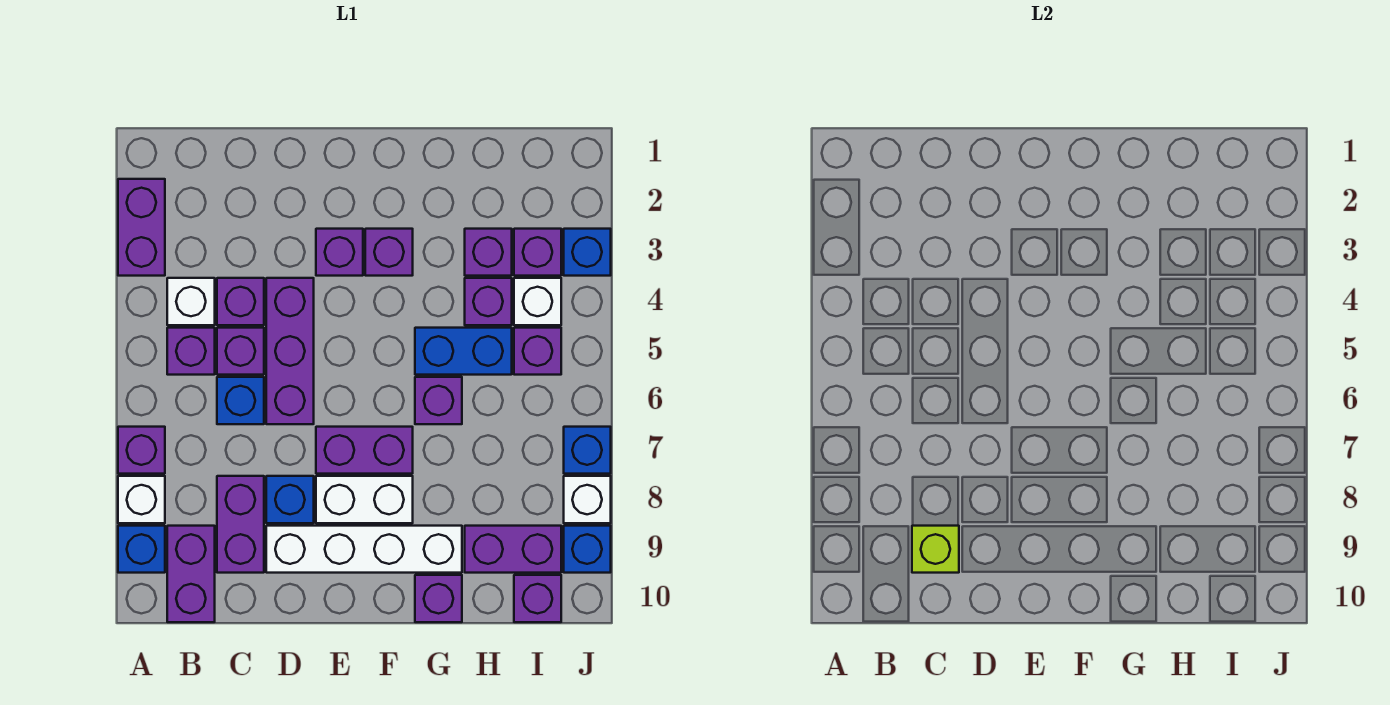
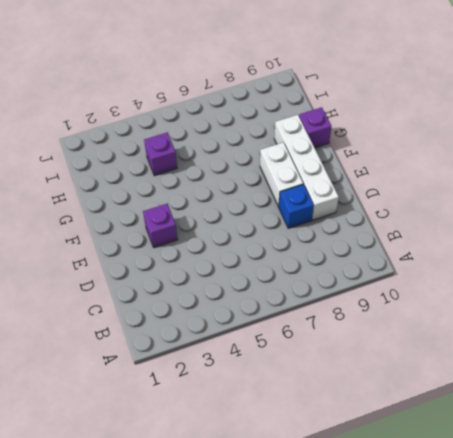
none -> purple 1x2 brick [118,179,165,276]
none -> purple 1x1 brick [118,427,165,474]
none -> white 1x1 brick [118,476,165,523]
none -> blue 1x1 brick [118,526,165,573]

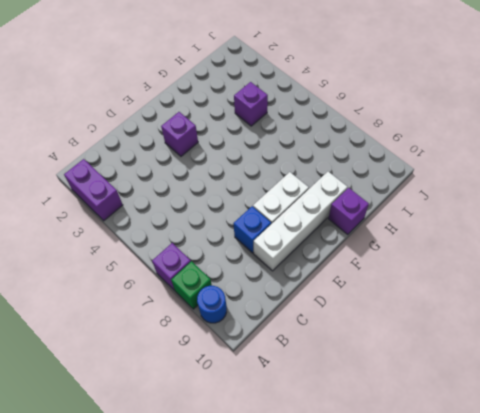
green 1x1 brick [171,261,212,309] -> white 1x1 brick [118,476,165,523]
blue 1x1 round brick [197,286,227,323] -> blue 1x1 brick [118,526,165,573]
none -> white 1x1 brick [167,278,215,325]
none -> purple 1x1 brick [167,328,215,375]
none -> purple 1x2 brick [167,526,215,622]
none -> purple 1x1 brick [217,278,264,325]

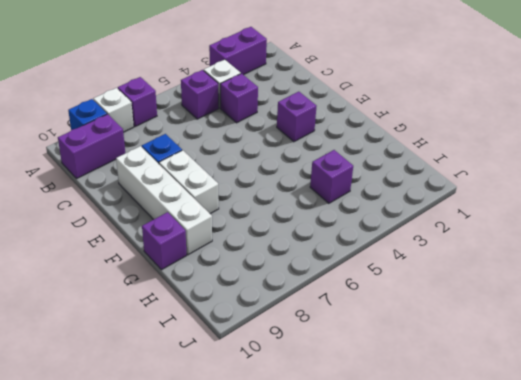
none -> purple 1x1 brick [217,328,264,375]
none -> blue 1x1 brick [217,377,264,424]
none -> purple 1x2 brick [217,476,264,573]
none -> purple 1x3 brick [266,278,314,424]

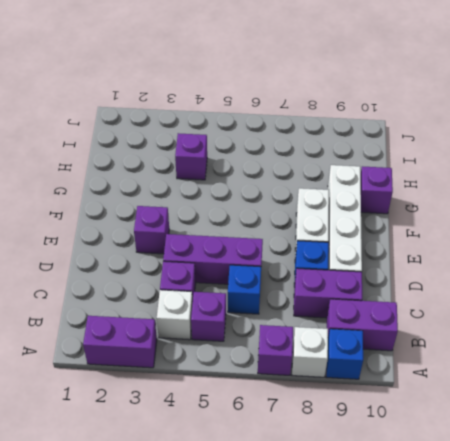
none -> purple 1x1 brick [217,328,264,375]
none -> purple 1x2 brick [316,427,413,474]
none -> purple 1x1 brick [365,229,413,276]
none -> blue 1x2 brick [415,328,512,375]

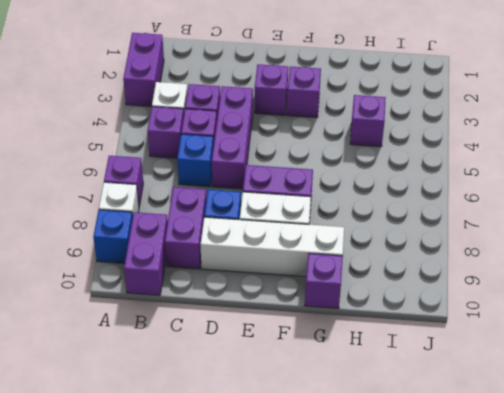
none -> blue 1x2 brick [415,328,512,375]
none -> purple 1x1 brick [415,377,462,424]
none -> purple 1x1 brick [465,229,512,276]
none -> purple 1x2 brick [465,526,561,573]

